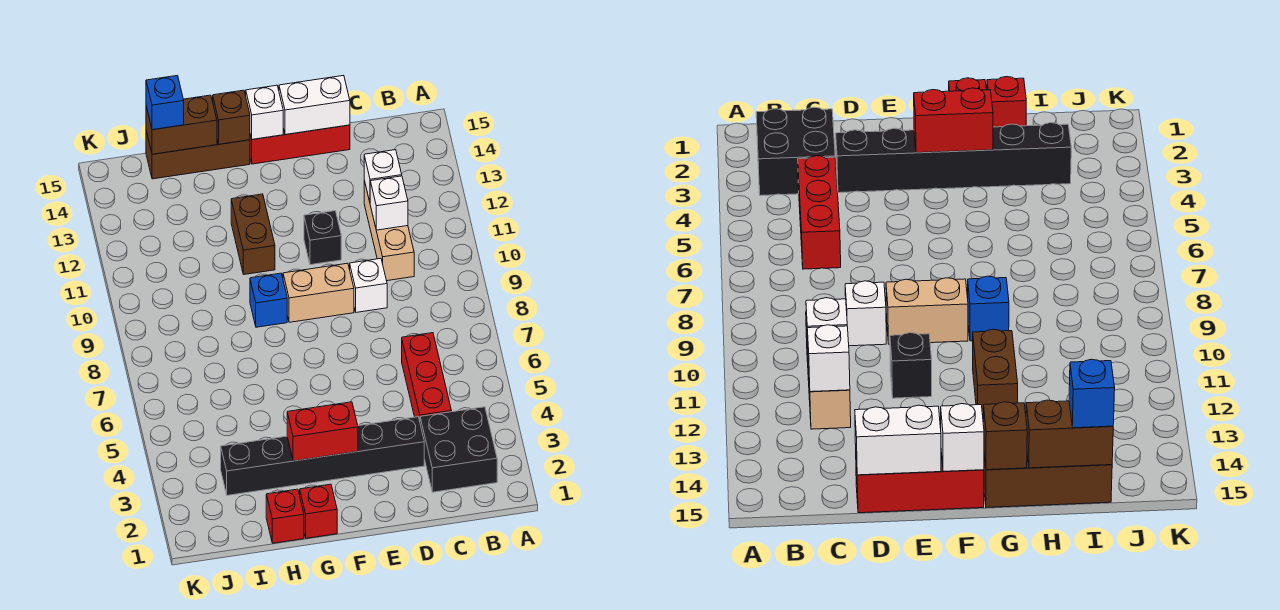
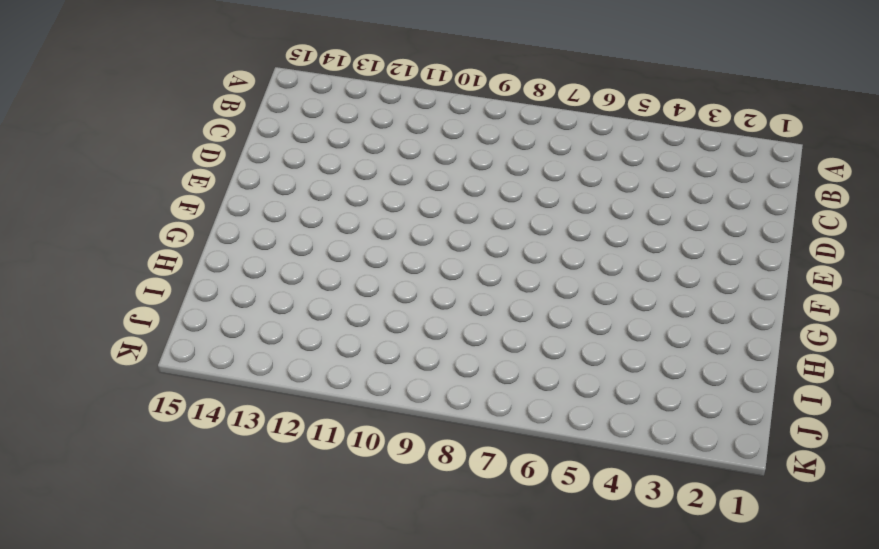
none -> black 2x2 brick [420,407,497,492]
none -> red 1x3 brick [402,333,452,421]
none -> tan 1x3 brick [364,181,414,281]

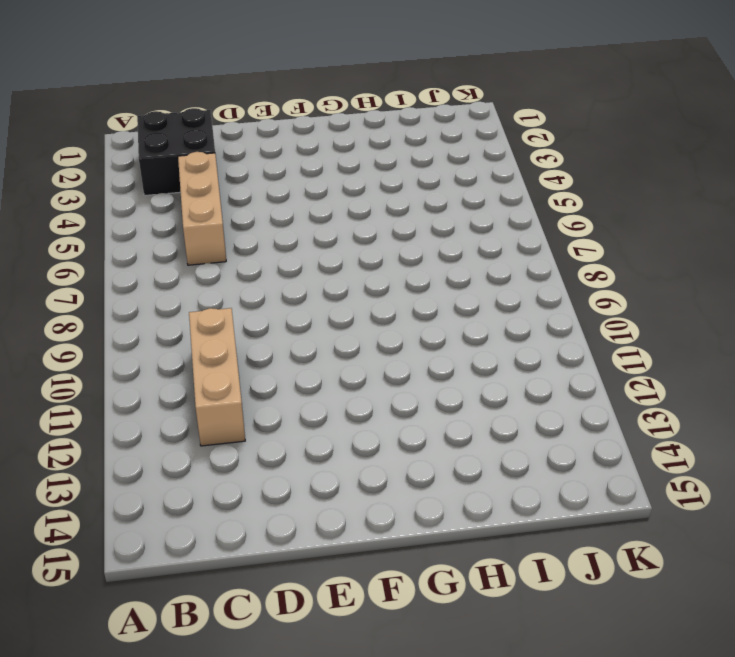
tan 1x3 brick [178,152,226,265] -> red 1x3 brick [402,333,452,421]
none -> black 1x6 brick [221,417,424,495]
none -> white 1x1 brick [350,258,387,312]
none -> red 1x3 brick [250,125,350,164]

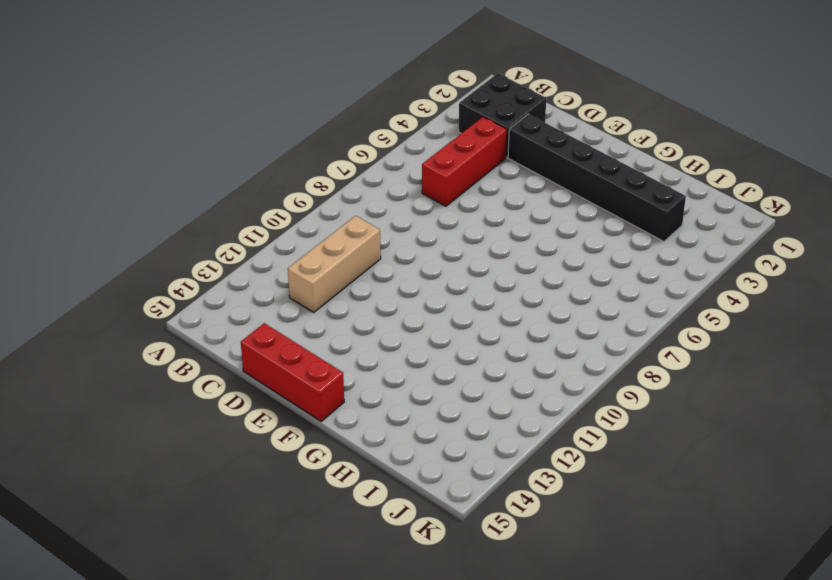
none -> white 1x1 brick [350,258,387,312]
none -> tan 1x2 brick [283,263,354,322]
none -> black 1x1 brick [304,211,341,265]

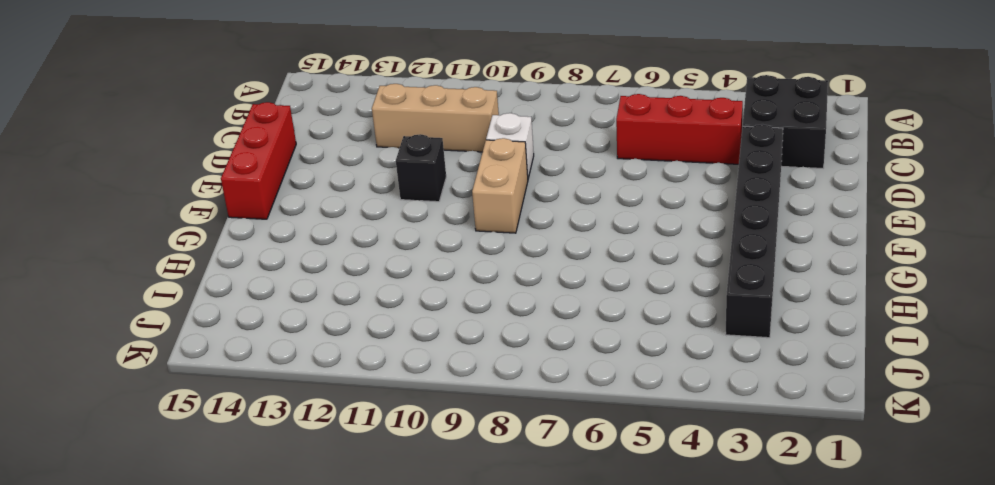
none -> red 1x1 brick [300,484,337,538]
none -> blue 1x1 brick [250,273,287,327]
none -> brown 1x2 brick [231,194,275,274]

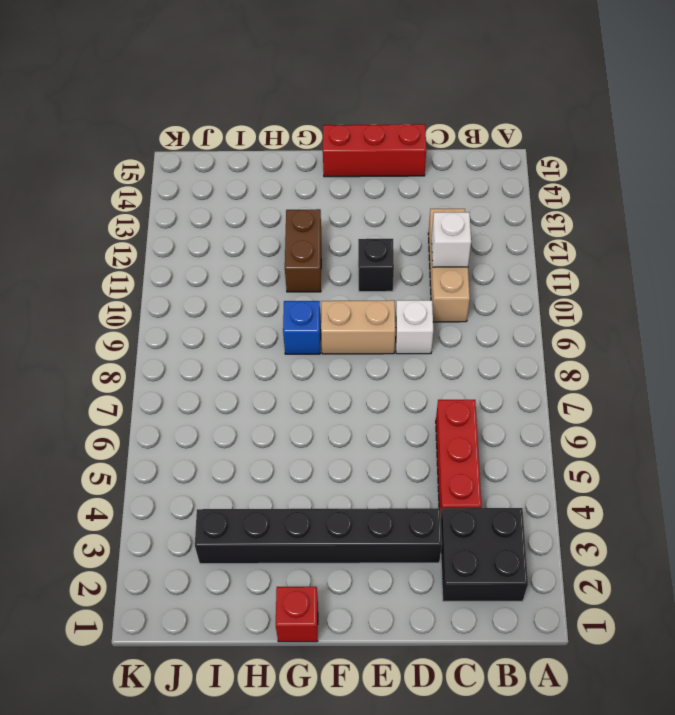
none -> brown 1x3 brick [146,131,250,179]
none -> red 1x1 brick [266,489,304,543]
none -> white 1x1 brick [364,150,402,202]

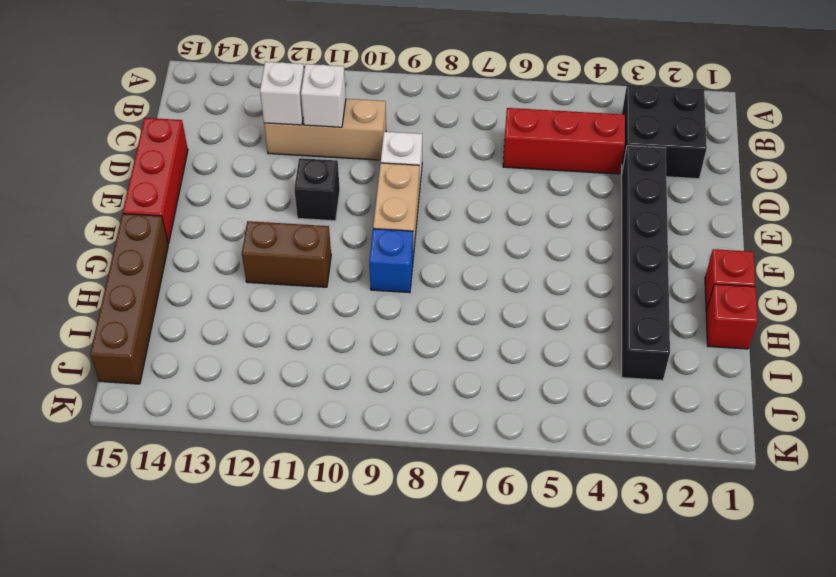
brown 1x4 brick [90,214,168,384] -> brown 1x3 brick [146,131,250,179]
none -> white 1x2 brick [279,75,350,135]
none -> red 1x2 brick [287,402,358,461]
none -> white 1x1 brick [246,85,283,139]

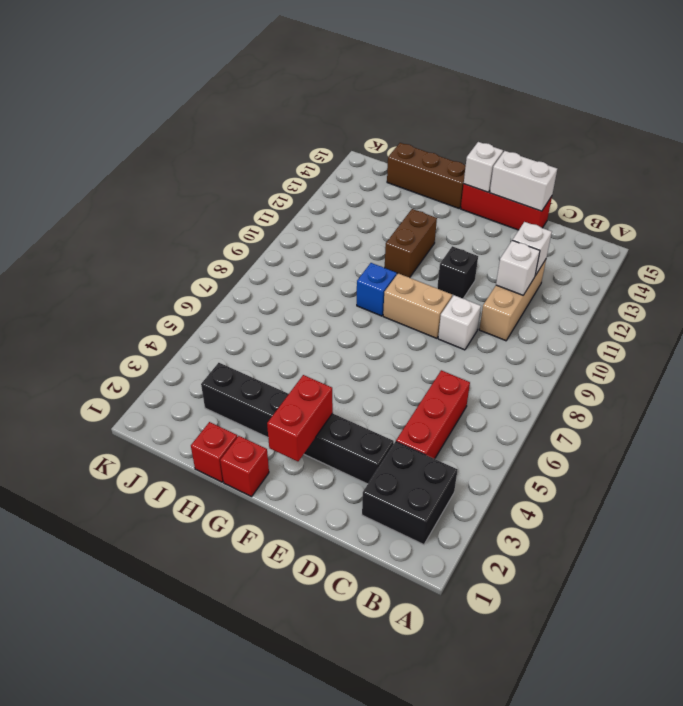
red 1x2 brick [267,375,333,461] -> red 1x2 brick turned to [287,402,358,461]
none -> brown 1x1 brick [213,90,250,144]
none -> brown 1x2 brick [146,95,217,154]
none -> blue 1x1 brick [146,75,184,130]

